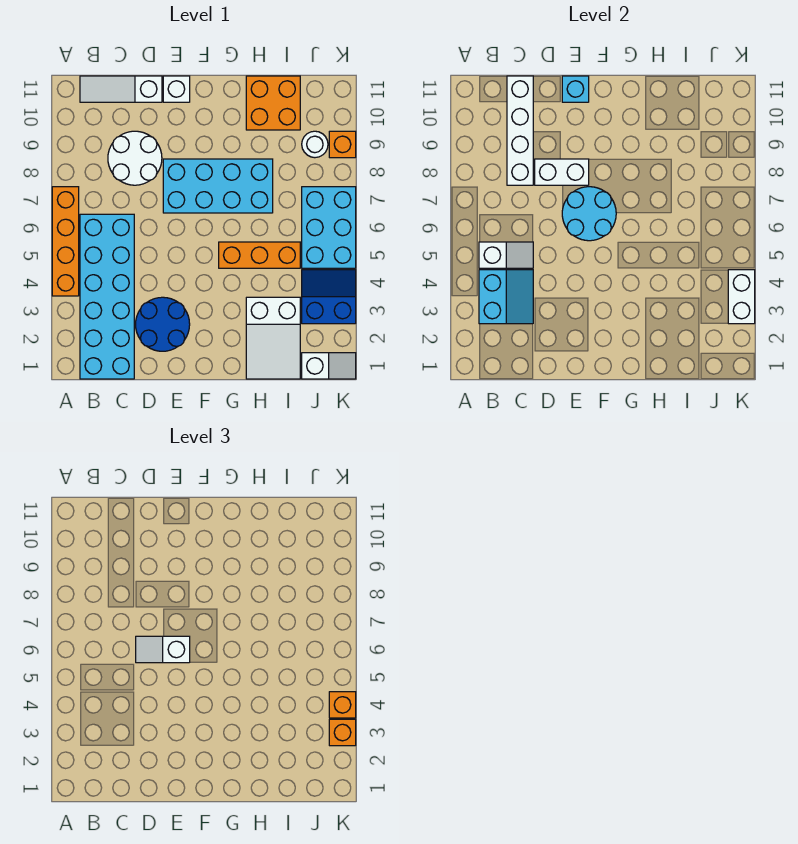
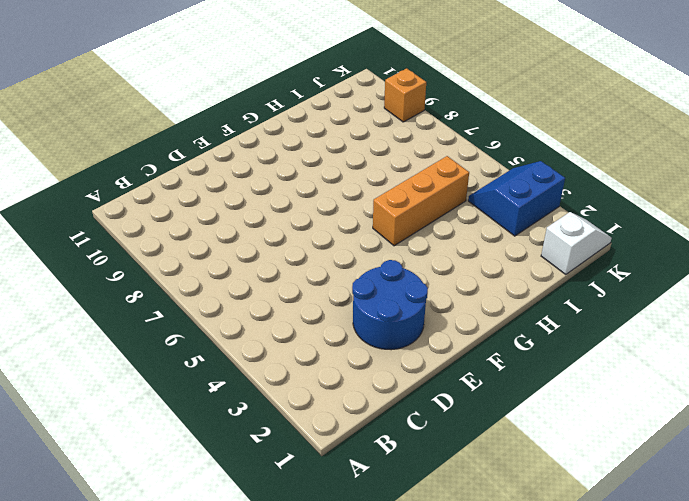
none -> orange 1x4 brick [52,187,79,296]
none -> cyan 2x6 brick [80,214,134,379]
none -> white 1x3 slope [80,76,162,102]

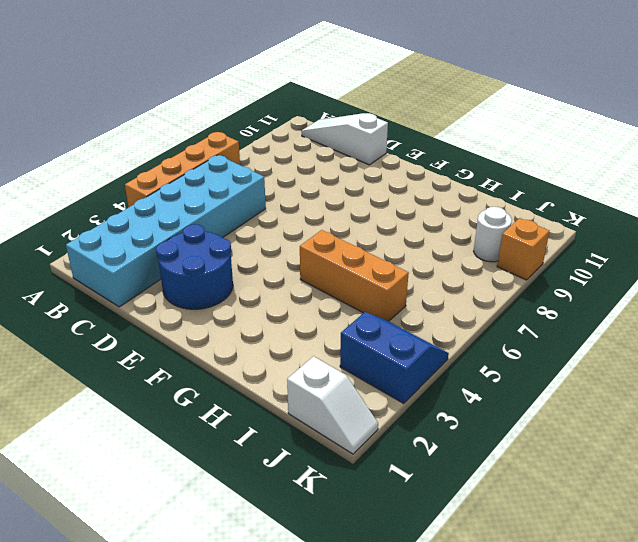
none -> white 2x2 round brick [108,131,162,185]
none -> cyan 2x4 brick [163,159,273,213]
none -> white 1x1 brick [163,76,190,102]

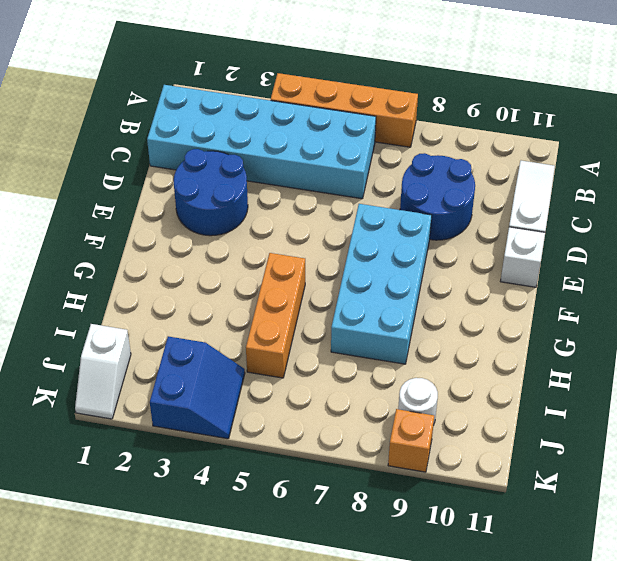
blue 2x2 round brick [400,153,475,240] -> white 2x2 round brick [108,131,162,185]
none -> white 2x3 slope [246,297,300,379]
none -> orange 2x2 brick [246,76,300,130]
none -> cyan 2x3 brick [302,187,356,268]

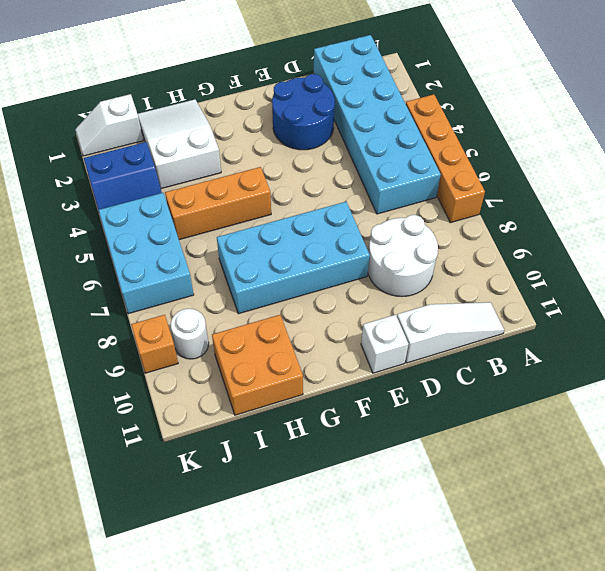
none -> cyan 2x2 slope [479,270,533,324]
none -> white 1x2 slope [479,242,533,268]
none -> white 1x4 brick [507,76,533,185]

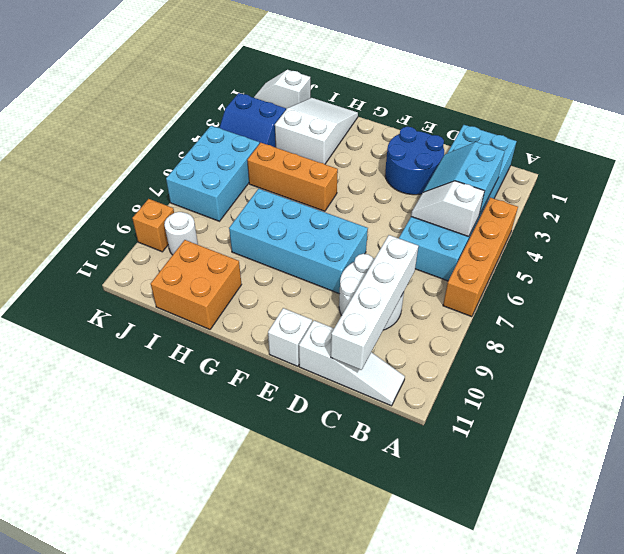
none -> white 1x2 brick [535,159,589,185]
none -> cyan 2x2 round brick [562,187,616,241]
none -> cyan 1x1 brick [562,76,589,102]

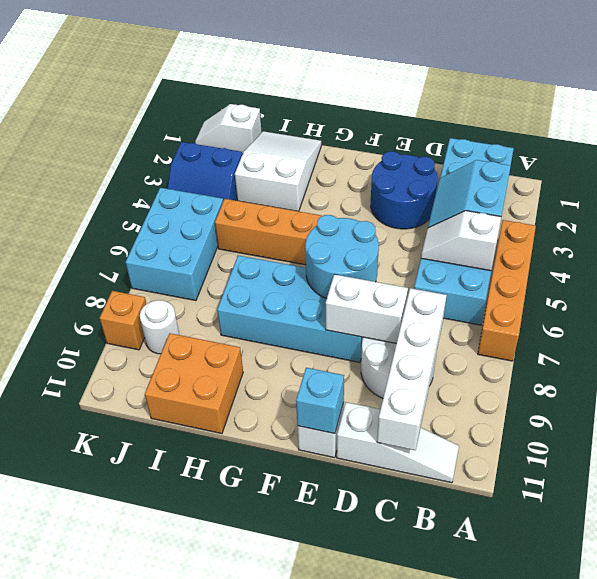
none -> white 1x2 brick [728,270,755,324]
none -> white 1x2 slope [136,636,190,663]
none -> orange 1x1 brick [329,719,356,746]

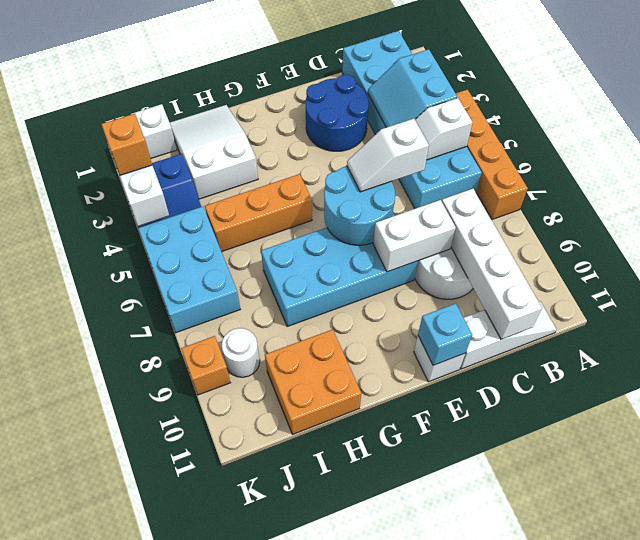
white 1x2 slope [347,119,429,192] -> white 1x2 slope turned to [136,636,190,663]
none -> orange 1x1 brick [329,692,356,718]

